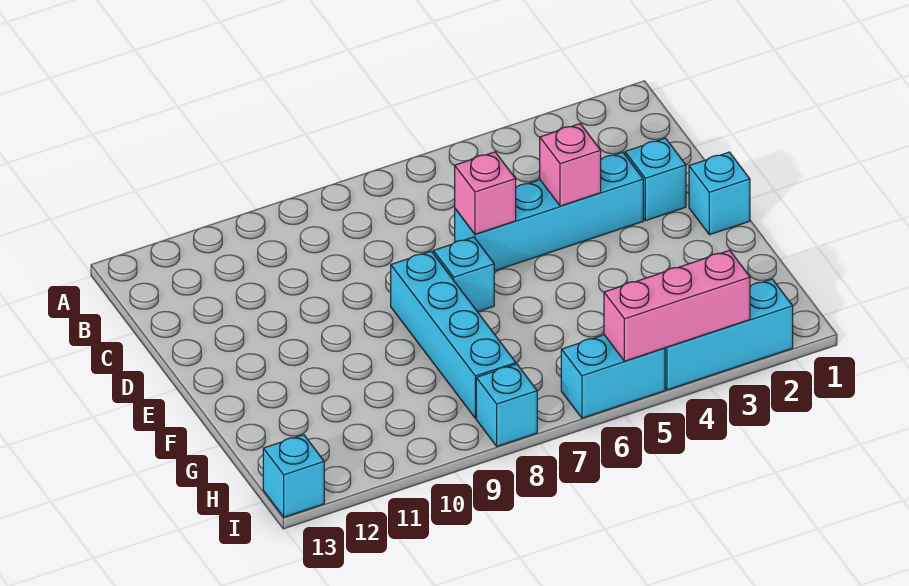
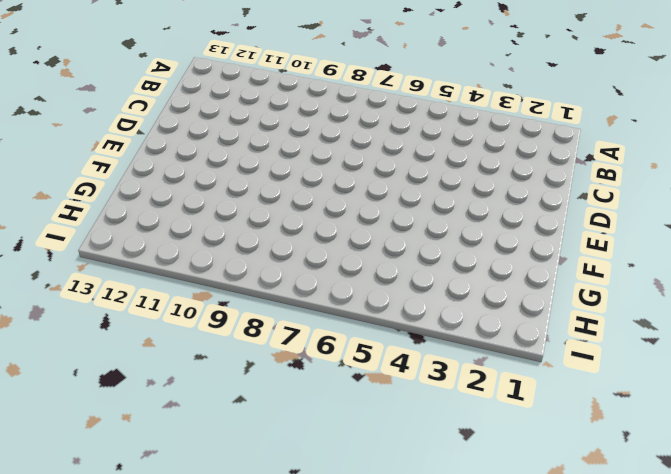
none -> cyan 1x1 brick [625,138,686,221]
none -> cyan 1x4 brick [455,152,643,271]
none -> cyan 1x1 brick [689,152,750,235]

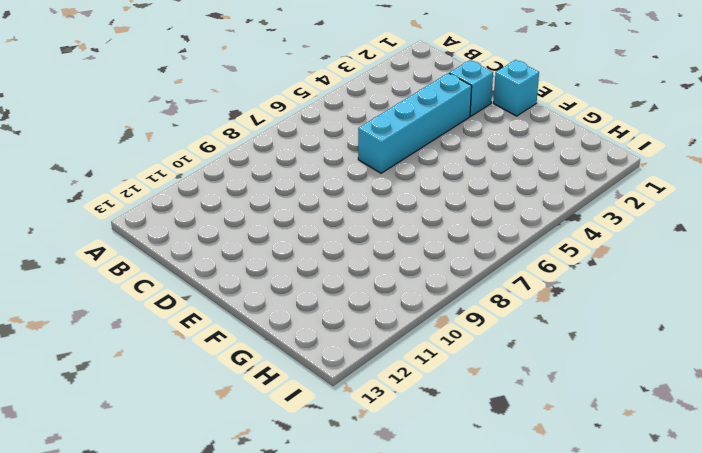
none -> cyan 1x1 brick [433,237,494,312]
none -> cyan 1x4 brick [391,251,516,418]
none -> cyan 1x3 brick [665,279,793,390]

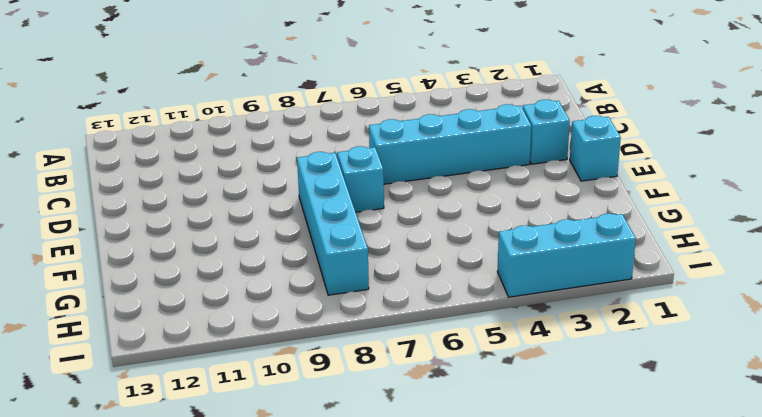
none -> cyan 1x2 brick [561,335,665,418]
none -> cyan 1x1 brick [476,364,537,446]
none -> cyan 1x1 brick [263,435,324,517]

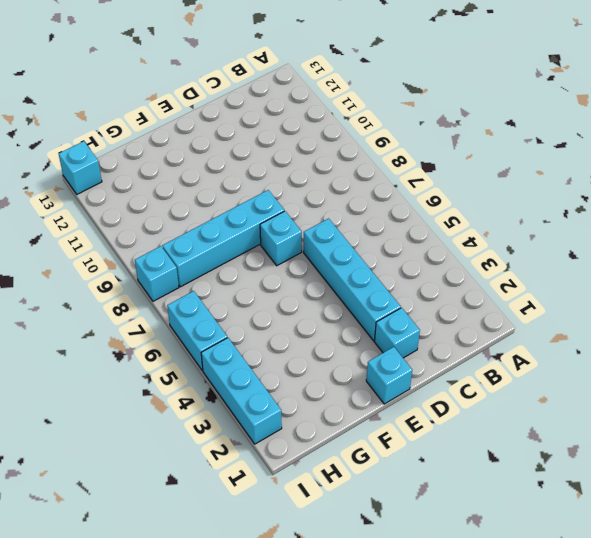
none -> pink 1x1 brick [540,124,601,206]
none -> pink 1x1 brick [455,152,516,234]
none -> pink 1x3 brick [604,250,750,361]

